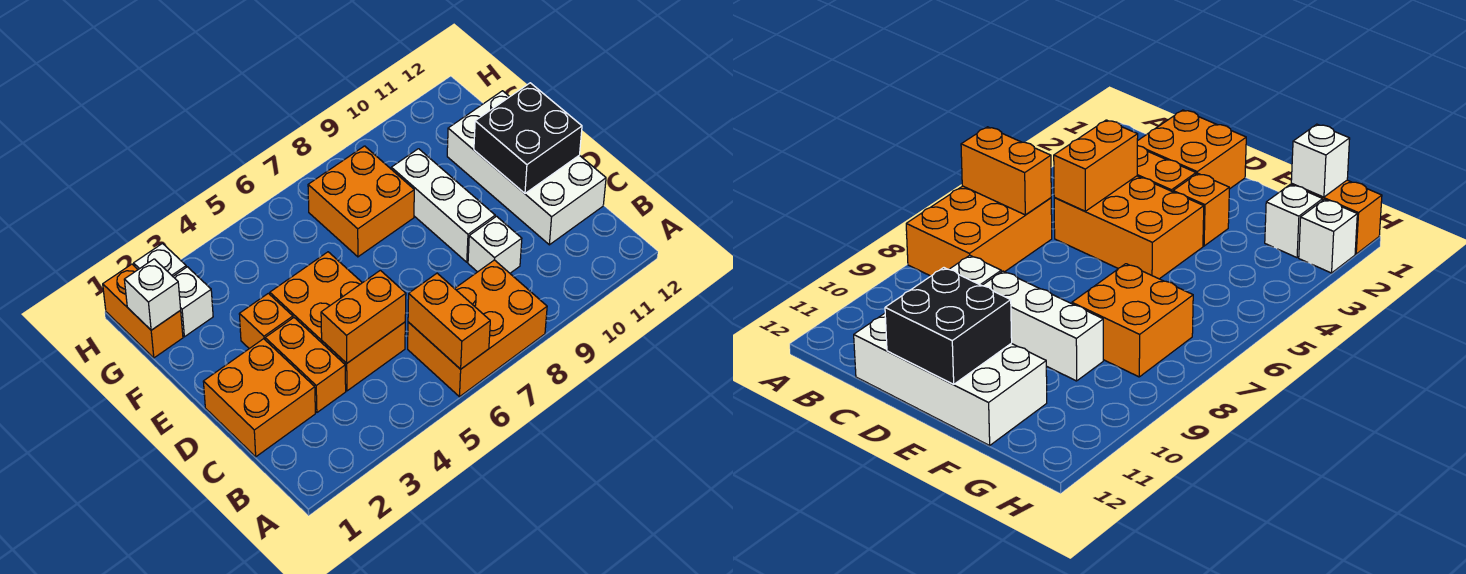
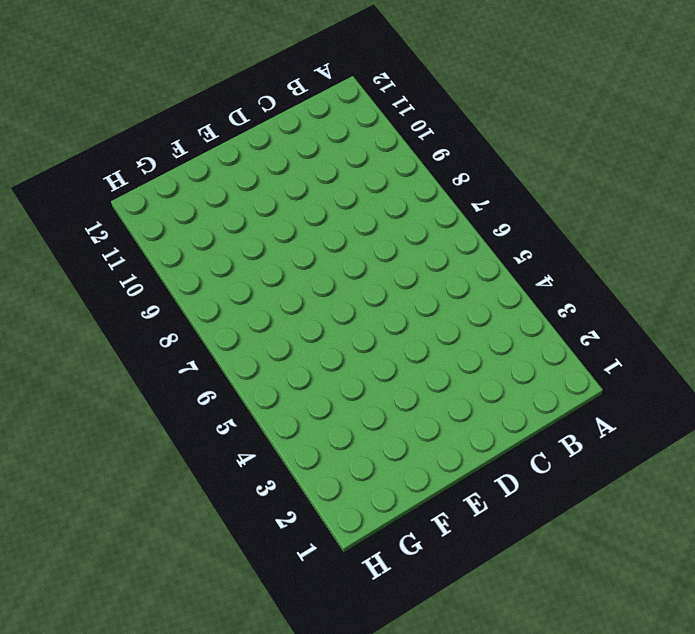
none -> orange 2x3 brick [408,260,547,397]
none -> orange 2x2 brick [203,339,315,457]
none -> orange 1x2 brick [265,318,346,412]

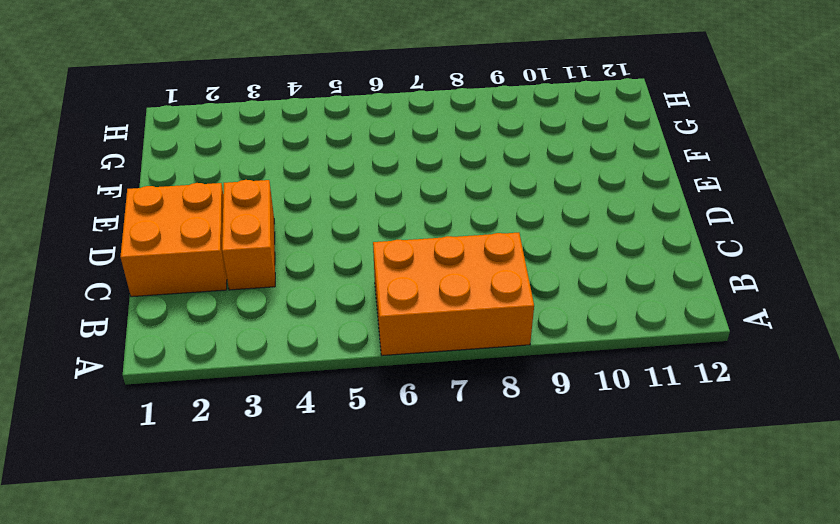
none -> orange 2x3 brick [270,252,405,391]
none -> white 1x1 brick [468,216,522,273]
none -> white 2x4 brick [447,91,606,245]

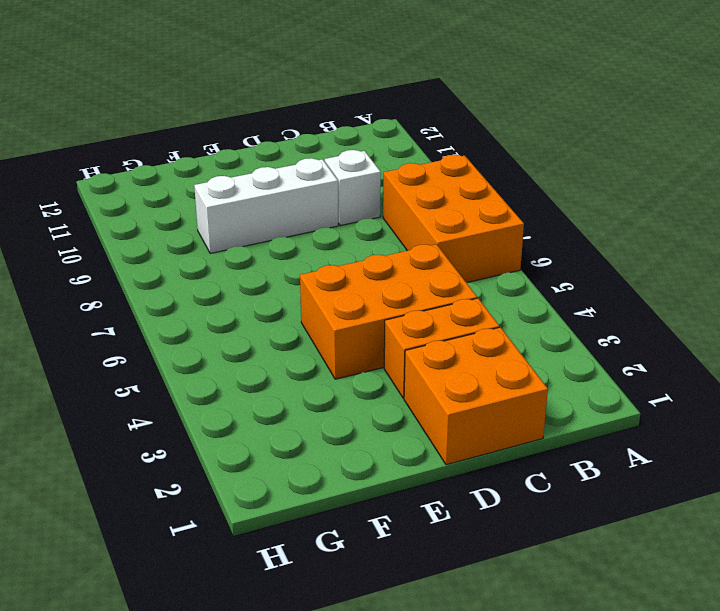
none -> white 2x4 brick [447,91,606,245]
none -> orange 1x1 brick [239,293,293,349]
none -> orange 2x2 brick [308,146,414,257]

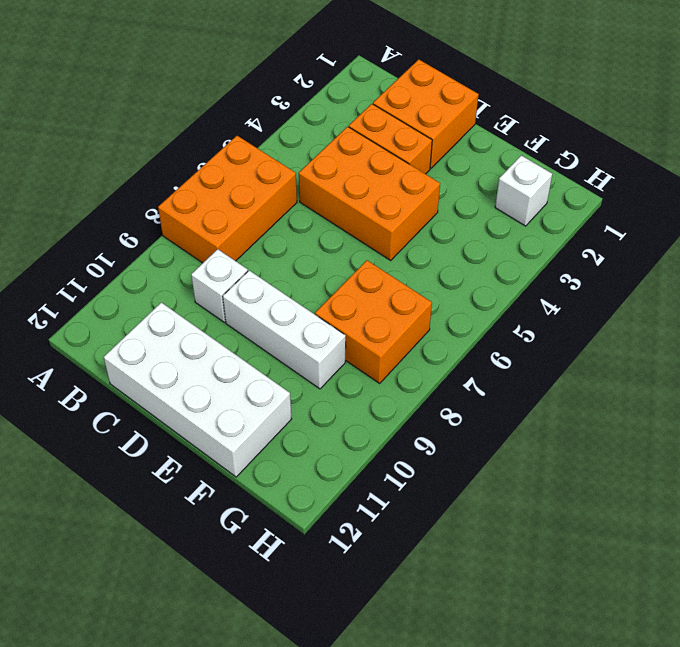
none -> orange 1x1 brick [239,293,293,349]
none -> orange 1x2 brick [103,264,183,358]
none -> white 1x1 brick [134,244,186,276]

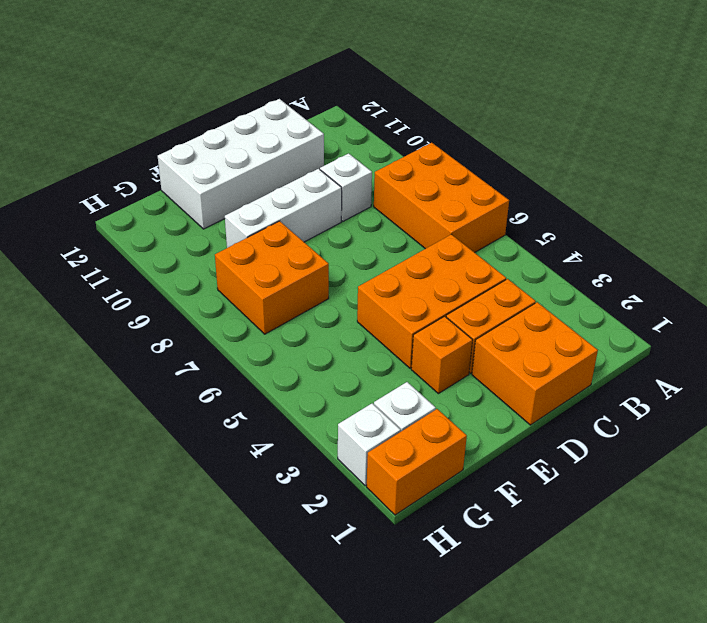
none -> orange 1x2 brick [408,273,490,369]
none -> orange 1x2 brick [321,270,406,363]
none -> black 2x2 brick [474,83,582,193]

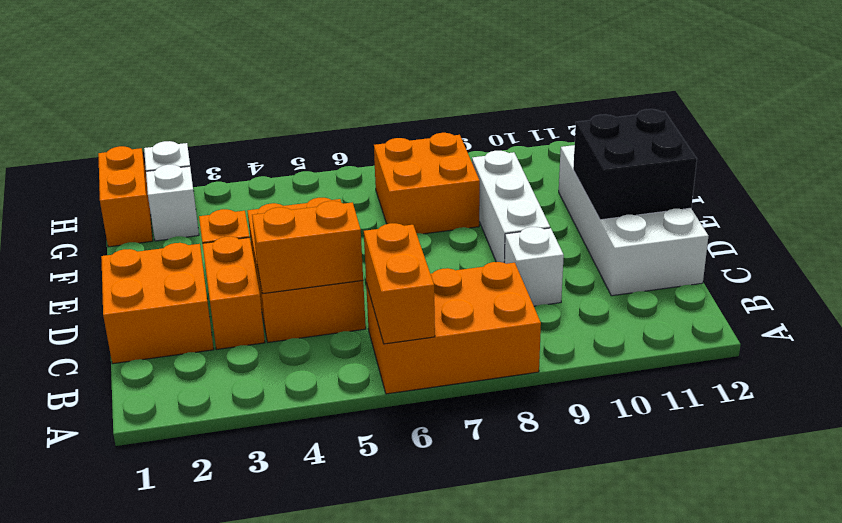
none -> white 1x1 brick [124,259,181,330]

